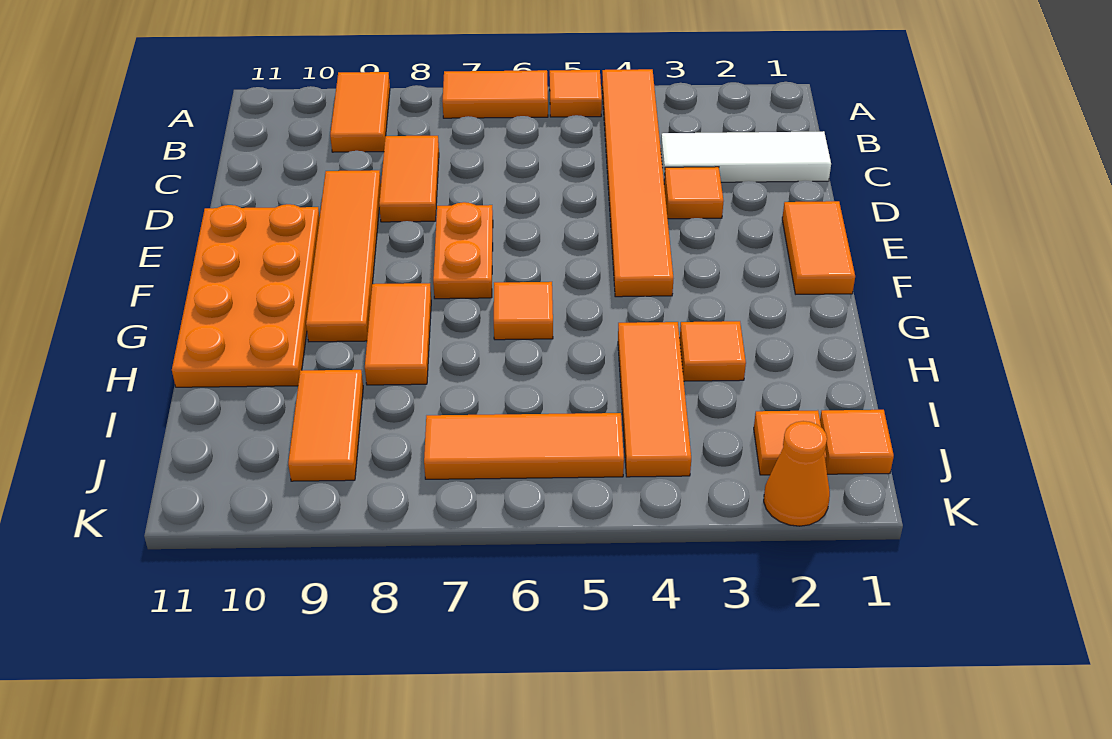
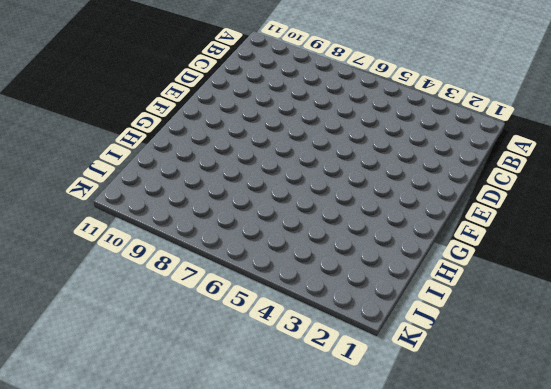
none -> orange 1x6 tile [602,69,673,297]
none -> orange 1x1 tile [550,70,602,117]
none -> orange 1x2 tile [443,70,548,118]

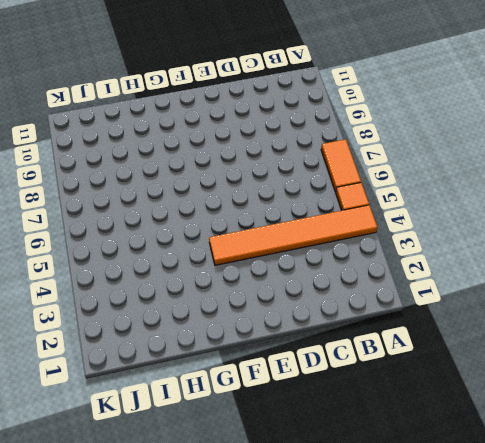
none -> orange 1x2 tile [330,72,390,152]
none -> white 1x3 tile [661,131,831,182]
none -> orange 1x2 tile [379,136,439,222]

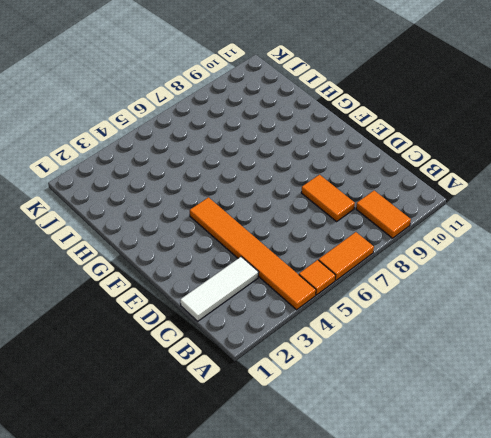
none -> orange 1x1 tile [664,167,724,219]
none -> orange 1x4 tile [306,170,381,342]
none -> orange 1x2 tile [782,201,855,294]

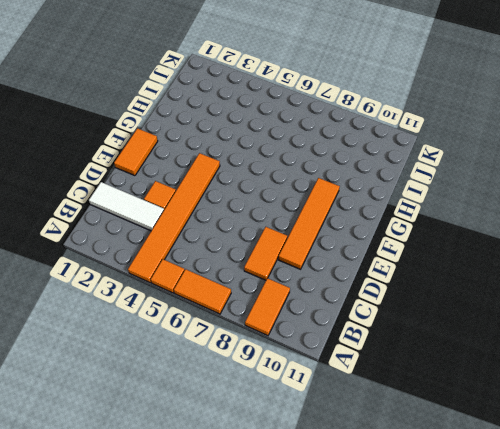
none -> orange 1x2 plate [433,202,493,299]
none -> orange 2x4 plate [172,204,320,387]
none -> orange 1x1 tile [494,282,553,340]

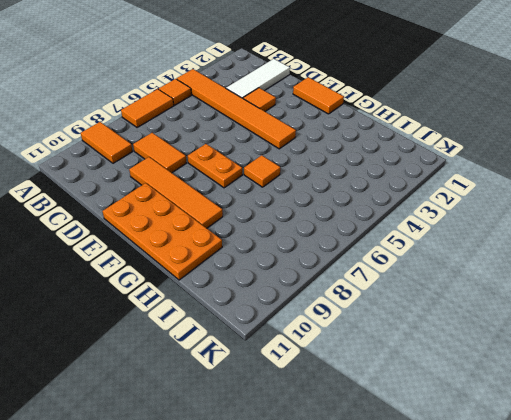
none -> orange 1x2 tile [365,283,431,385]
none -> orange 1x1 tile [680,321,746,381]
none -> orange 1x3 tile [618,322,691,477]

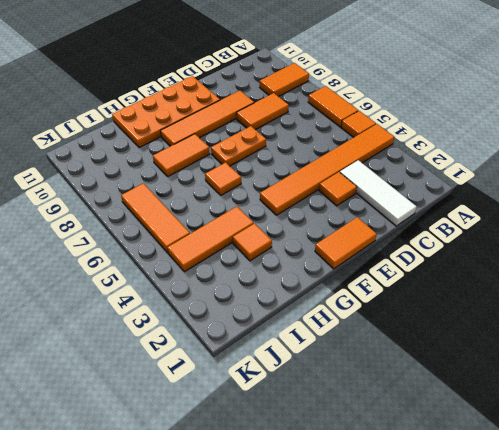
none -> orange 1x2 tile [288,370,363,481]
none -> orange 1x1 tile [820,410,894,474]
none -> orange 1x1 tile [754,410,826,475]

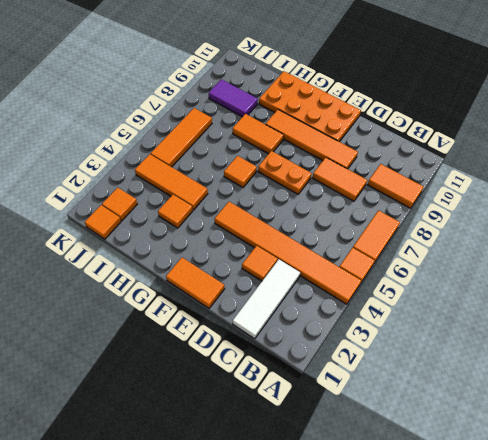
purple 1x2 tile [209,79,258,117] -> orange 1x2 tile [288,370,363,481]
none -> orange 1x1 cone [764,421,830,526]

